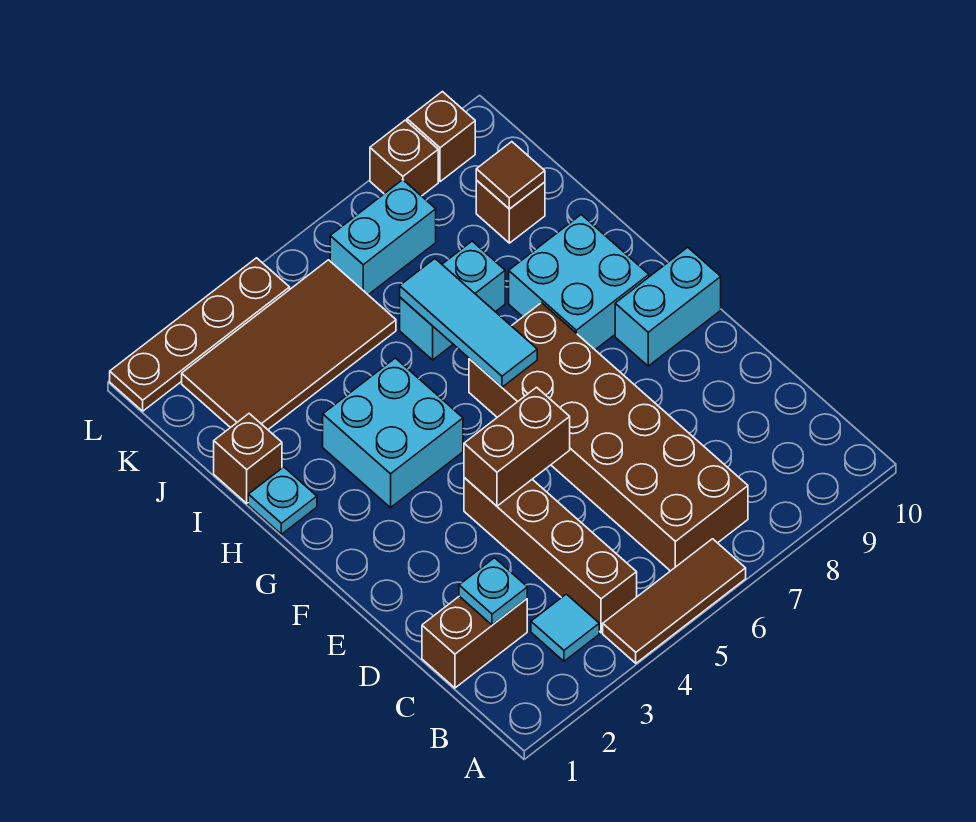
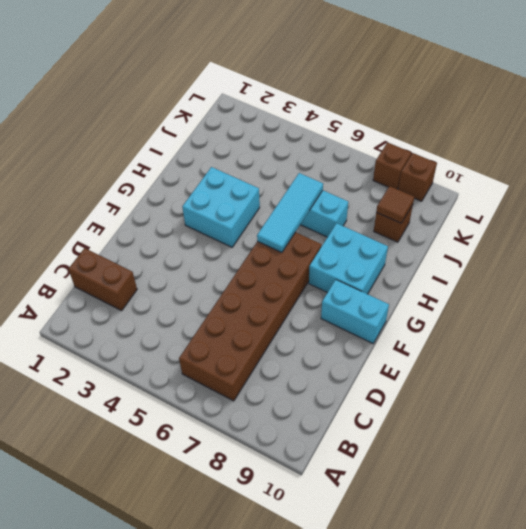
none -> brown 1x3 tile [603,539,746,663]
none -> cyan 1x1 tile [531,594,599,661]
none -> brown 1x4 brick [464,478,637,633]

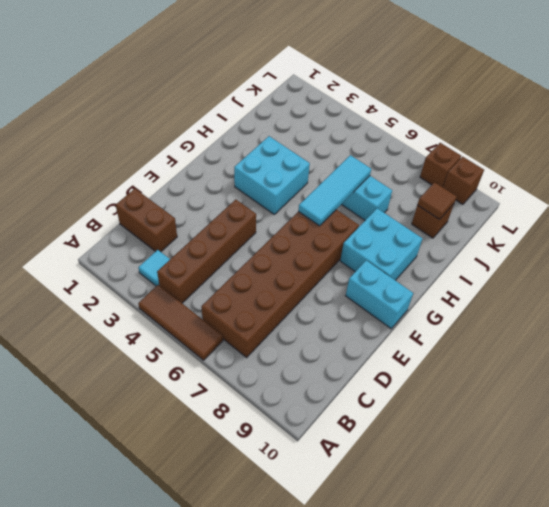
none -> cyan 1x1 plate [248,467,317,534]
none -> brown 1x1 brick [214,414,282,503]
none -> brown 2x4 tile [182,260,396,429]

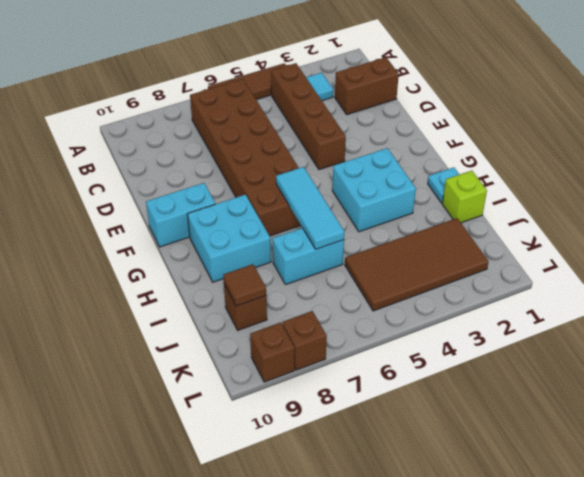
lime 1x1 brick [442,170,487,223] -> brown 1x1 brick [214,414,282,503]
none -> cyan 1x2 brick [330,180,436,295]
none -> brown 1x4 plate [110,258,290,411]
none -> cyan 1x1 plate [459,558,527,625]

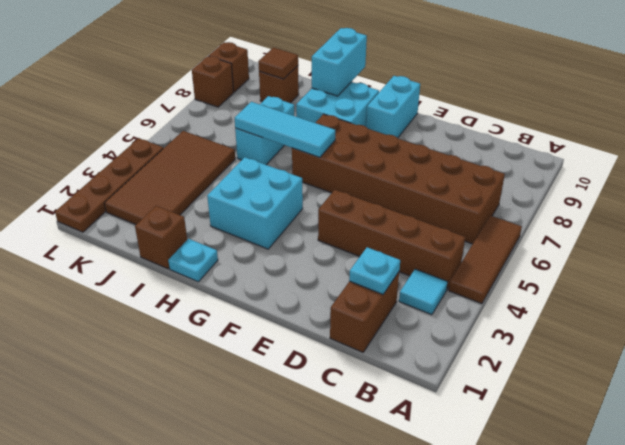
cyan 1x2 brick [312,28,367,96] -> cyan 1x2 brick moved to [330,180,436,295]
none -> brown 1x2 brick [464,387,570,506]

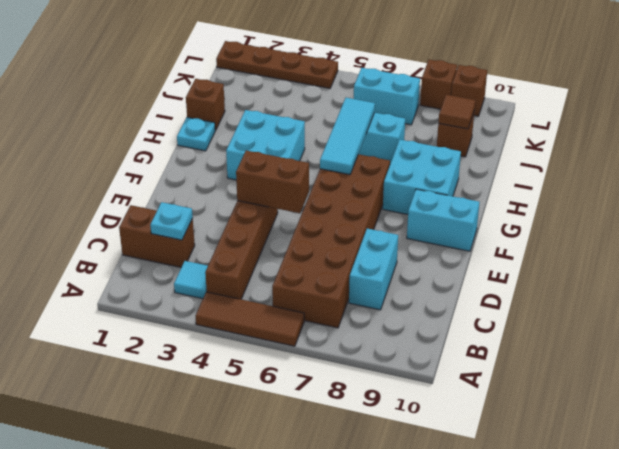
cyan 1x2 brick [349,229,398,310] -> none
none -> brown 2x4 tile [182,260,396,429]

